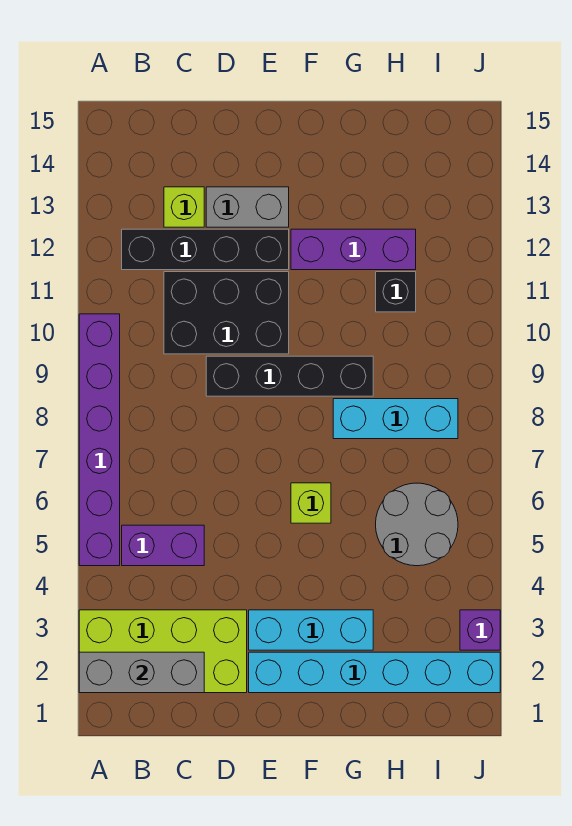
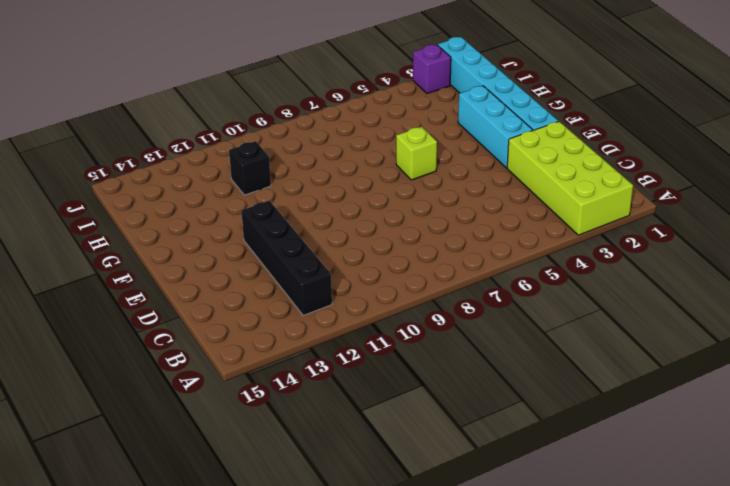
none -> purple 1x6 brick [79,314,120,566]
none -> purple 1x2 brick [122,525,204,566]
none -> black 2x3 brick [164,272,289,354]

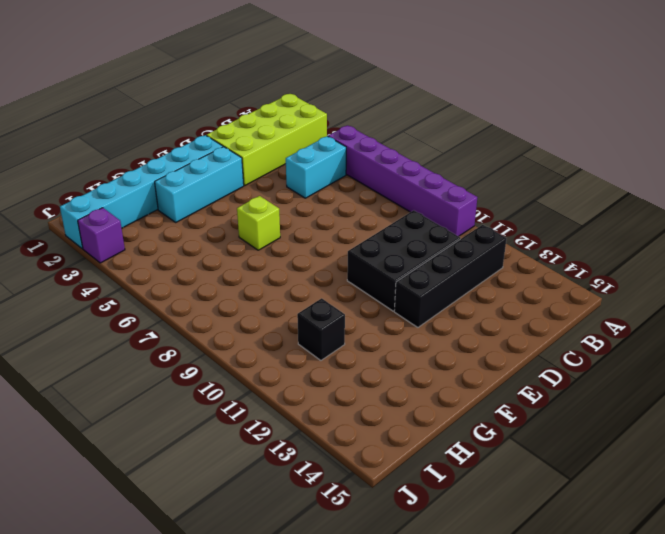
cyan 1x2 brick [286,136,346,198] -> purple 1x2 brick [122,525,204,566]
none -> lime 1x1 brick [164,187,204,227]
none -> black 1x4 brick [206,356,373,396]
none -> grey 1x2 brick [206,187,289,227]

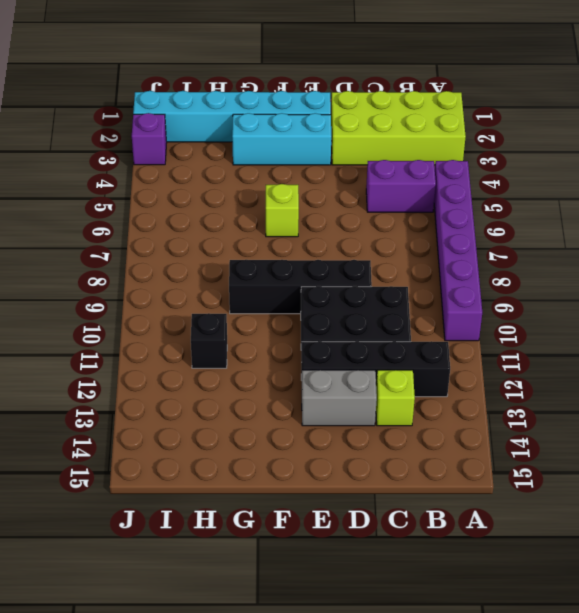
none -> purple 1x3 brick [291,229,416,270]
none -> cyan 1x3 brick [333,399,458,439]
none -> grey 2x2 round brick [376,483,458,566]

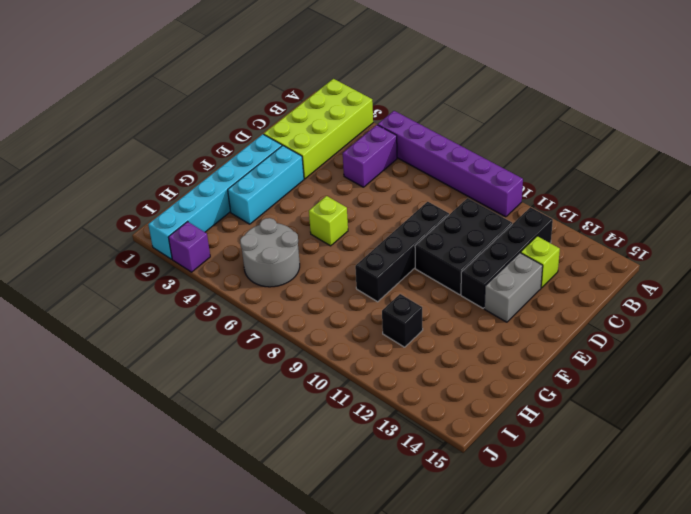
none -> purple 1x3 brick [291,229,416,270]
none -> cyan 1x3 brick [333,399,458,439]
none -> grey 1x3 brick [79,652,204,693]

